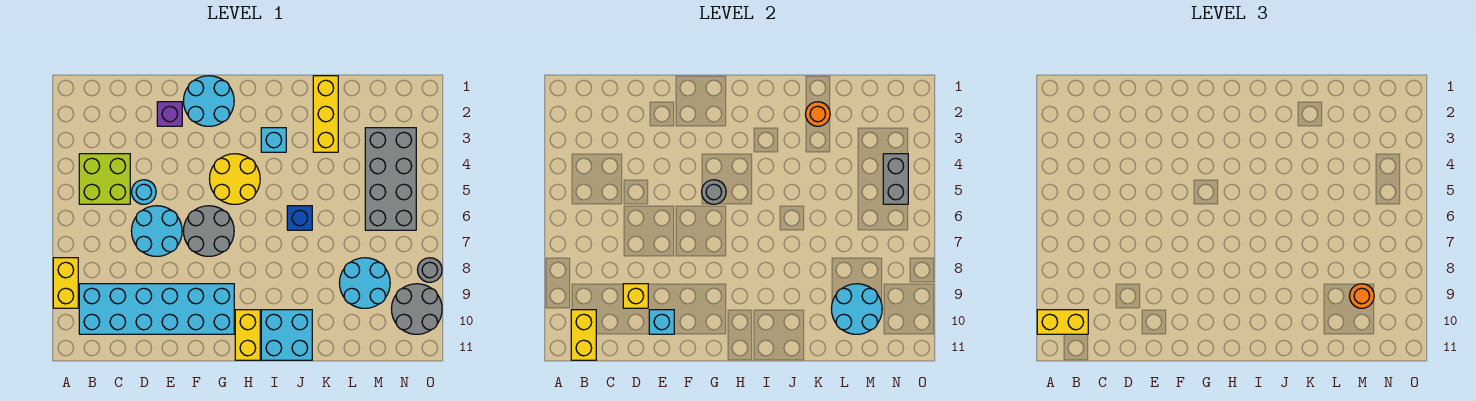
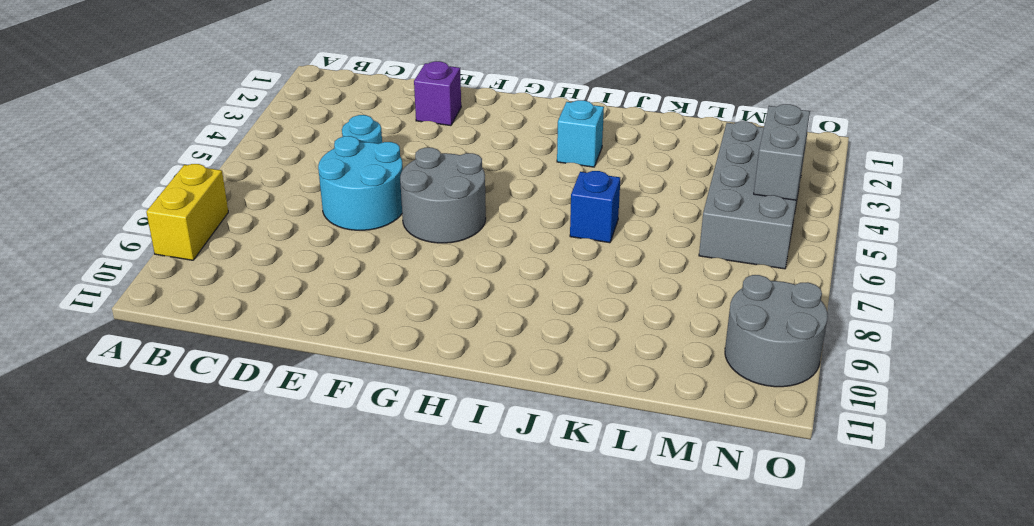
none -> lime 2x2 brick [79,154,130,204]
none -> cyan 2x6 brick [79,284,234,334]
none -> cyan 2x2 round brick [183,76,234,126]

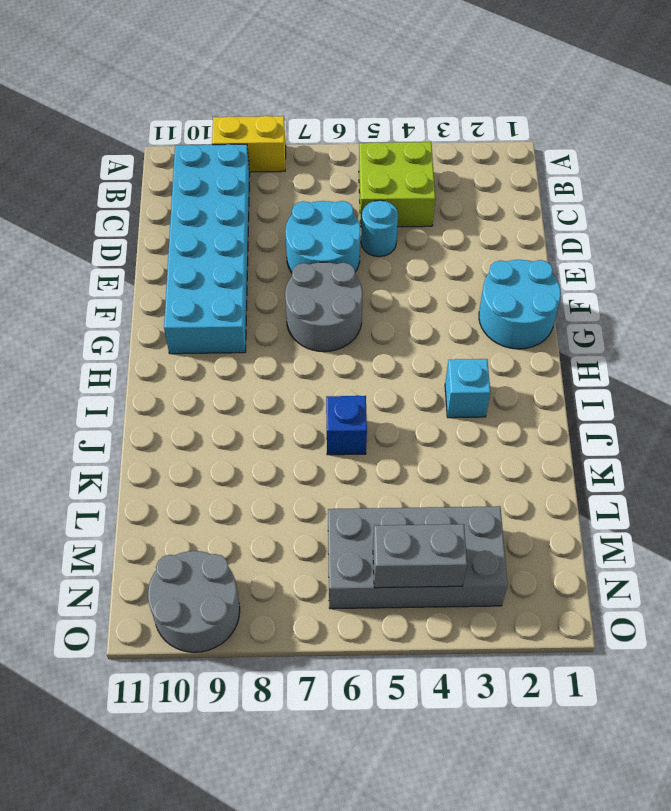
none -> purple 1x1 brick [157,102,182,126]
none -> yellow 2x2 round brick [209,154,260,204]
none -> yellow 1x2 brick [235,310,260,360]

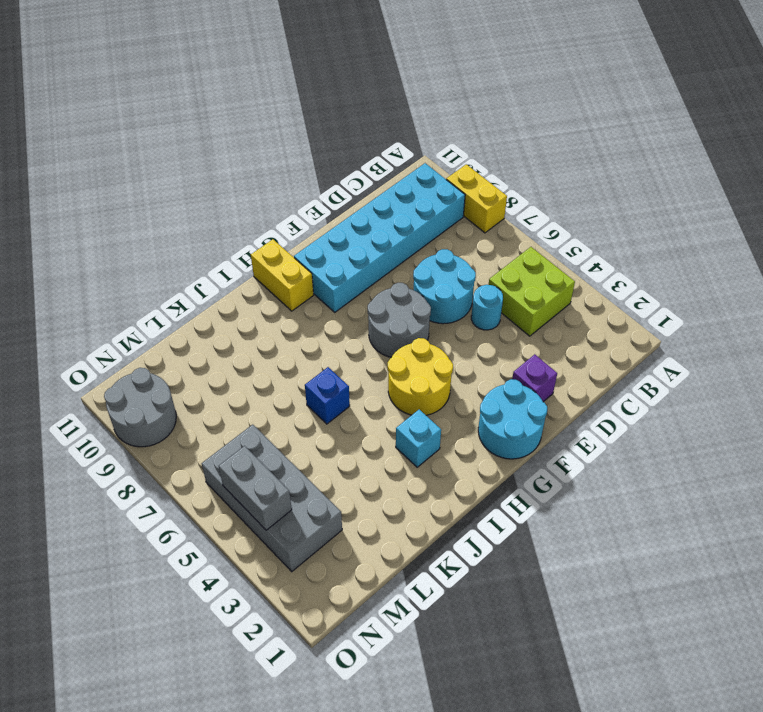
none -> cyan 2x2 brick [261,310,312,360]
none -> yellow 1x3 brick [313,76,338,152]
none -> cyan 2x2 round brick [339,258,390,308]

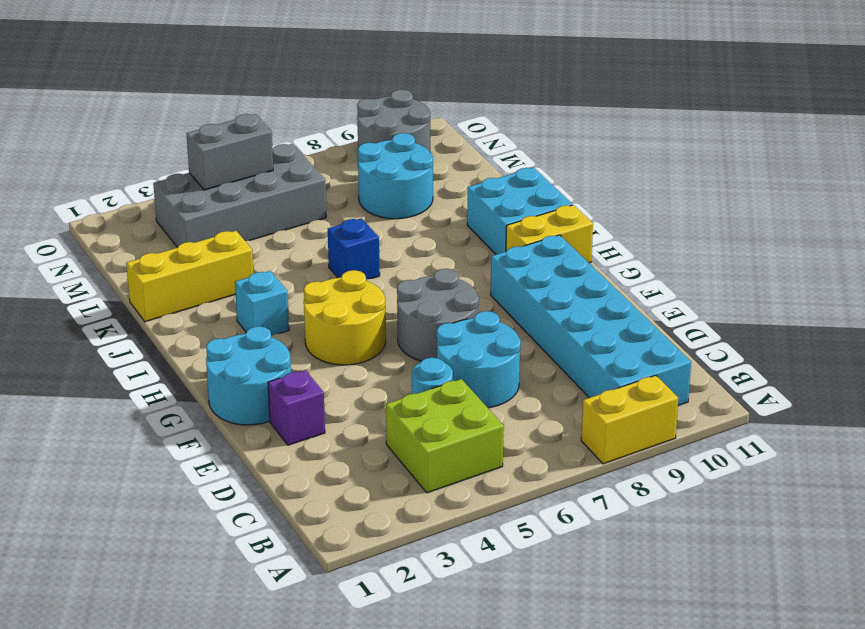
none -> grey 1x1 round brick [418,258,442,282]
none -> yellow 1x2 brick [571,310,596,360]
none -> yellow 1x1 brick [623,284,648,308]

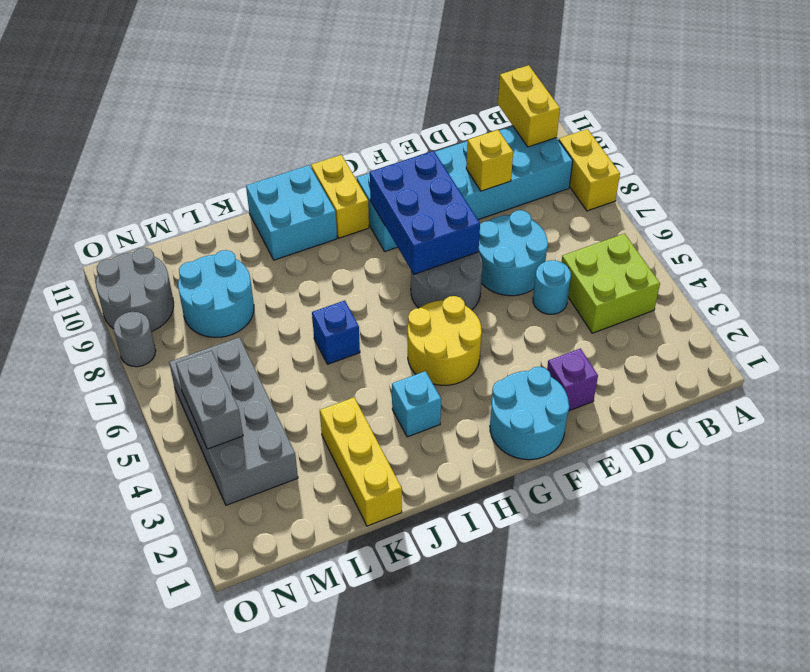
blue 2x3 brick [370,151,480,274] -> none
none -> cyan 1x1 brick [649,310,674,334]
none -> grey 1x1 round brick [702,180,726,204]
none -> orange 1x1 round brick [806,102,830,126]

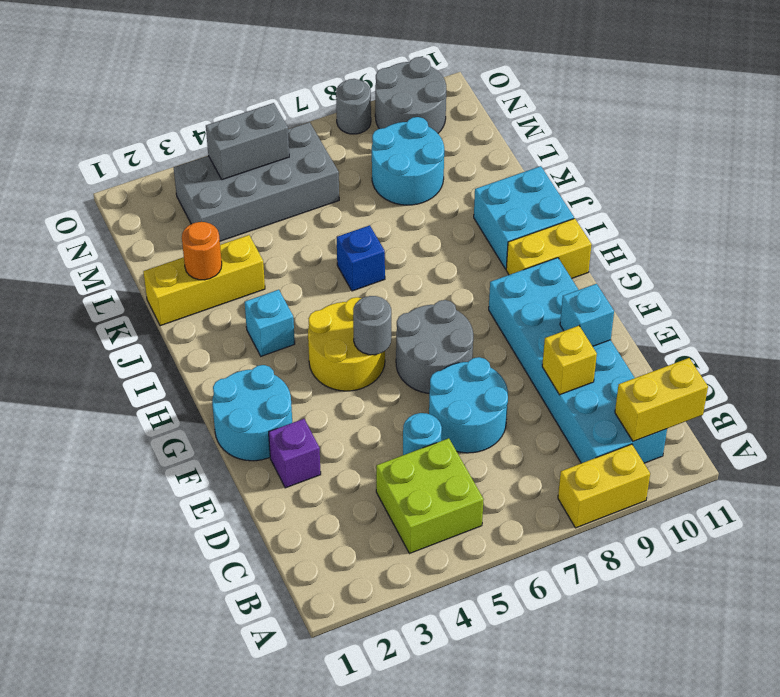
none -> cyan 2x2 round brick [831,284,882,334]
none -> yellow 1x2 brick [1037,310,1088,334]
none -> orange 1x1 round brick [1350,284,1374,308]

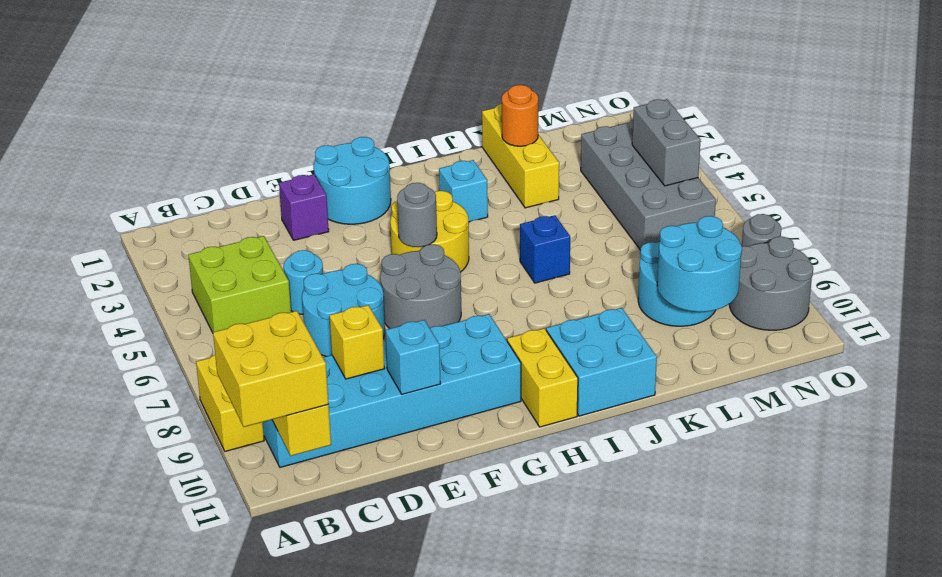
yellow 2x2 brick [213,311,328,427] -> yellow 1x2 brick [1037,310,1088,334]
none -> orange 1x1 round brick [1350,284,1374,308]

